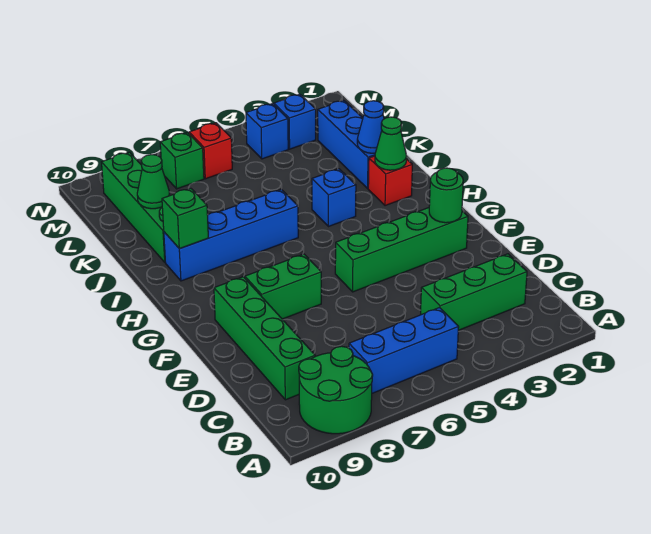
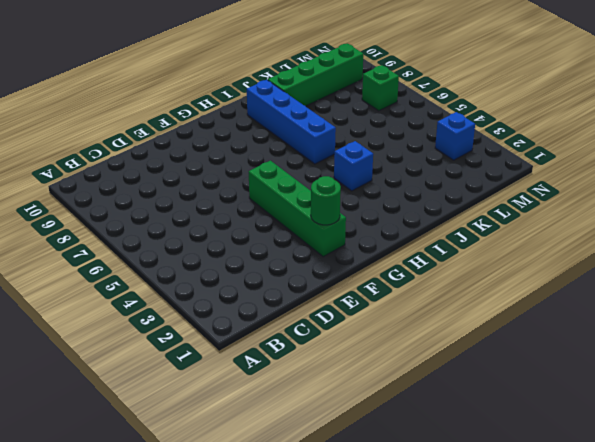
none -> green 2x2 round brick [299,346,373,434]
none -> blue 1x3 brick [349,308,459,393]
none -> green 1x3 brick [421,254,527,330]

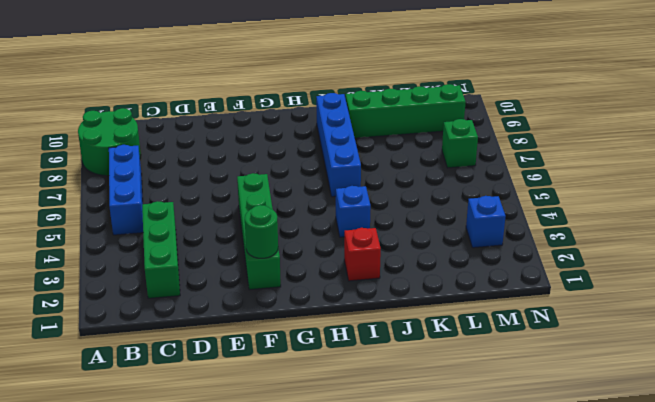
none -> green 1x4 brick [214,277,315,400]
none -> green 1x2 brick [245,254,321,319]
none -> blue 1x3 brick [318,100,375,188]

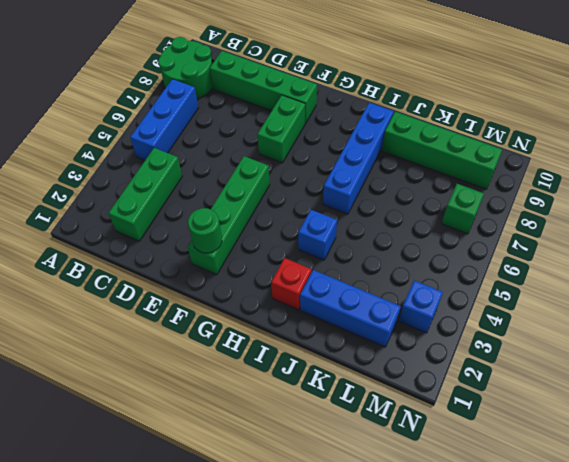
none -> blue 1x1 brick [246,104,288,159]
none -> red 1x1 brick [189,123,232,179]
none -> green 1x1 cone [375,117,407,170]

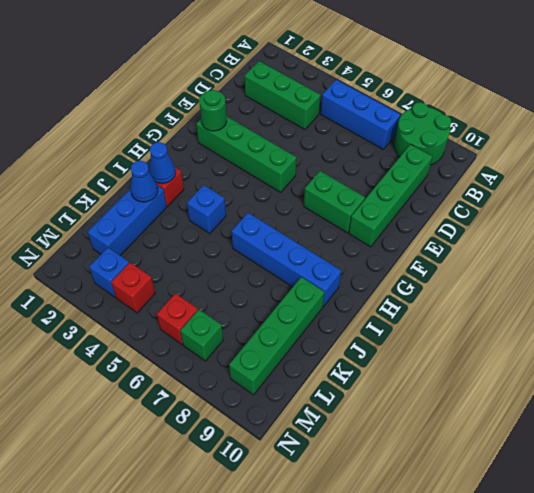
blue 1x1 cone [149,142,176,184] -> green 1x1 cone [375,117,407,170]
red 1x1 brick [111,263,155,313] -> blue 1x1 brick [246,104,288,159]
none -> green 1x1 brick [162,188,208,249]
none -> green 1x1 cone [137,155,170,209]

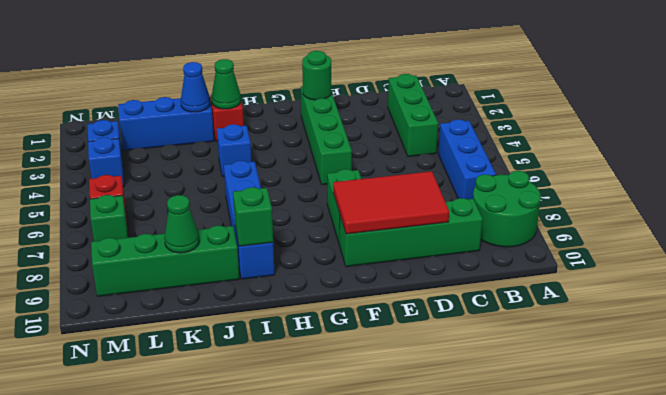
red 2x3 tile [333,171,449,234] -> none

